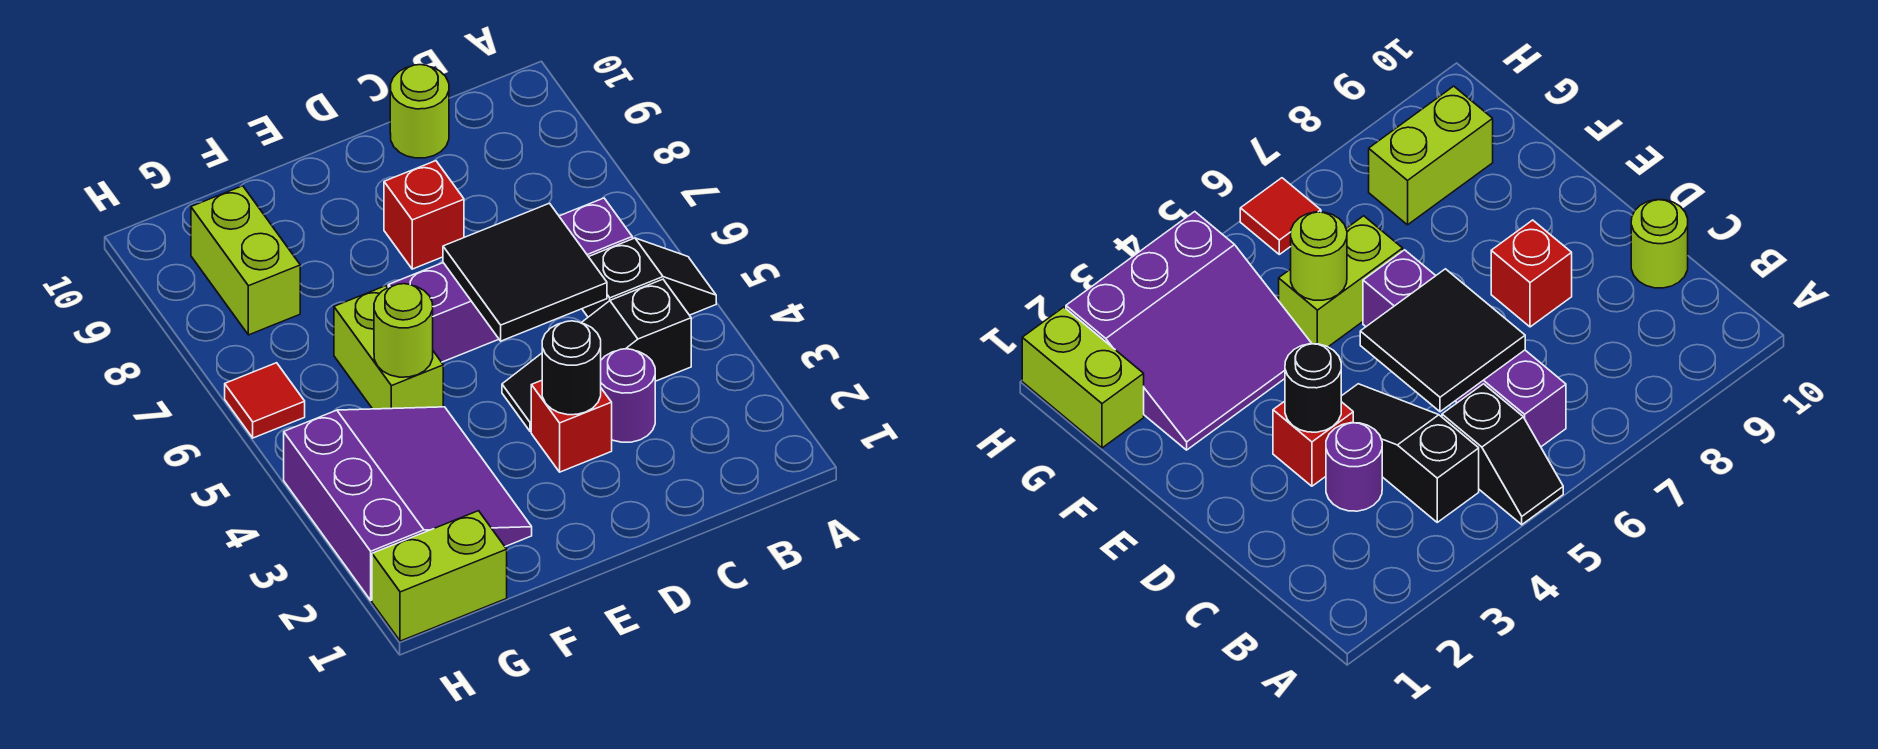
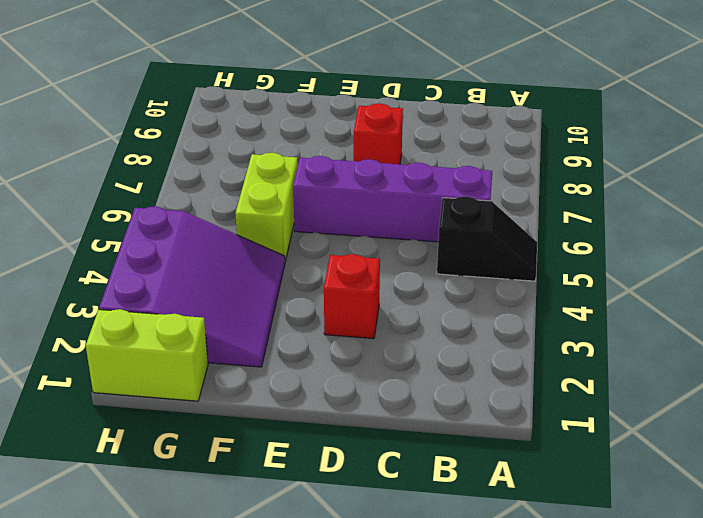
none -> black 1x3 slope [502,279,691,432]
none -> purple 1x1 round brick [601,349,655,442]
none -> lime 1x1 round brick [390,65,449,158]

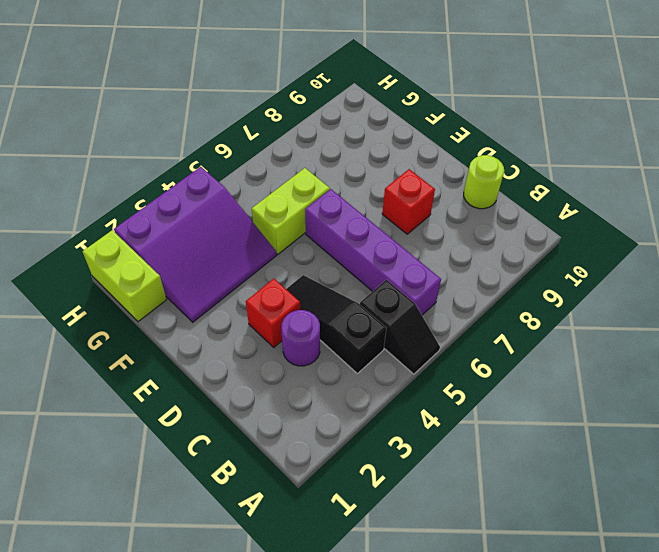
none -> lime 1x2 brick [191,186,300,335]
none -> red 1x1 tile [225,363,305,438]
none -> black 2x2 tile [443,203,607,341]

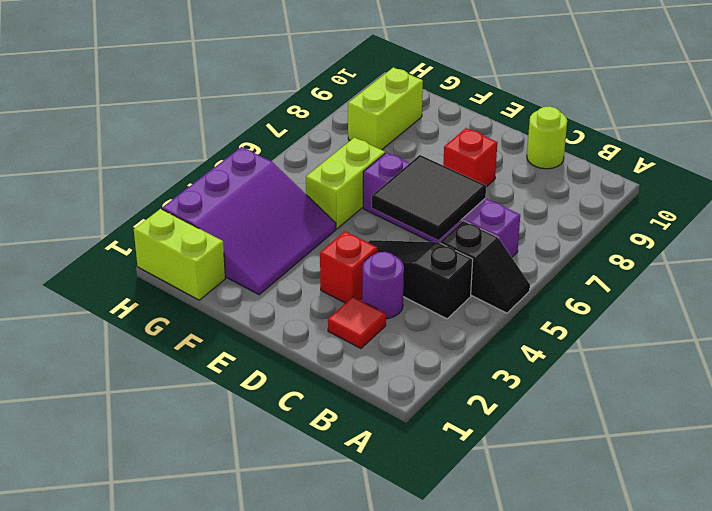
red 1x1 tile [328,297,386,348] -> red 1x1 tile moved to [225,363,305,438]
none -> black 1x1 round brick [542,321,601,415]
none -> lime 1x1 round brick [374,284,433,377]

